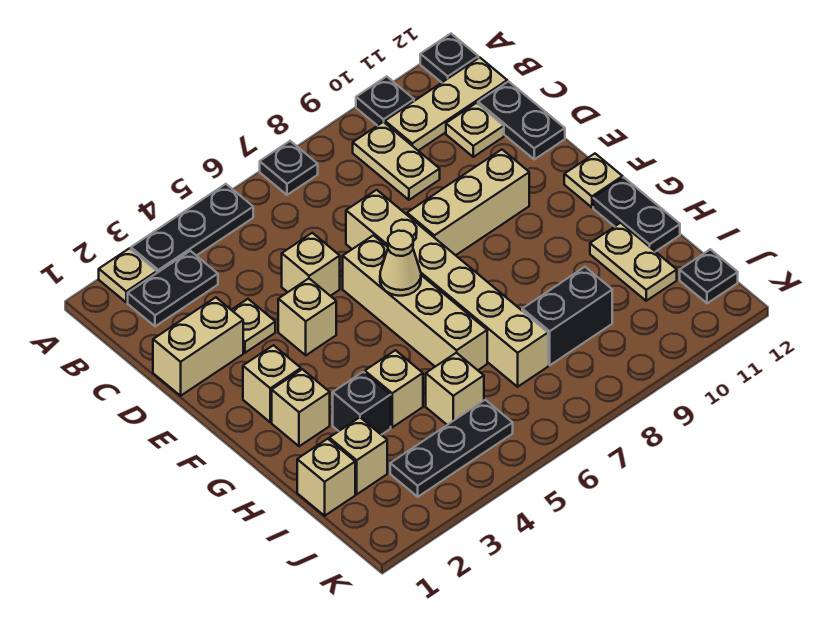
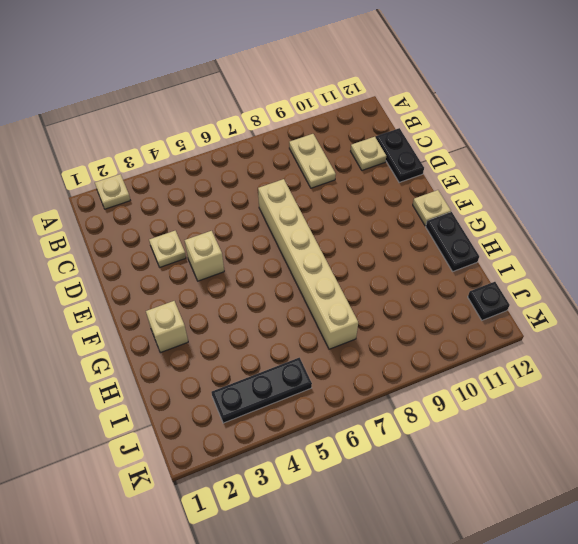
none -> black 1x3 plate [131,184,253,273]
none -> black 1x1 plate [260,141,318,195]
none -> black 1x1 plate [356,76,414,126]
none -> black 1x1 plate [420,34,478,82]

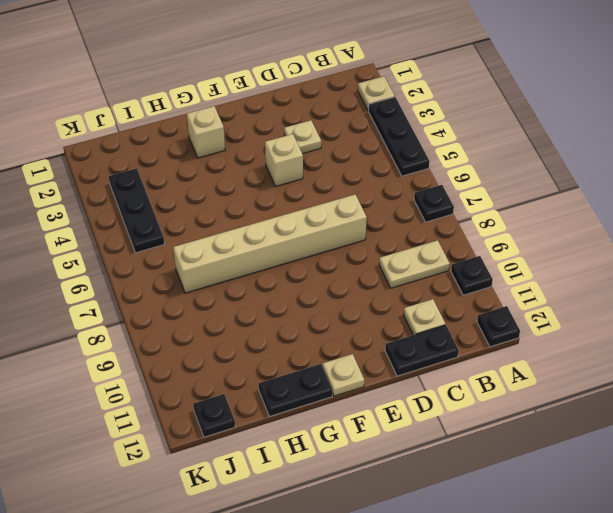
none -> black 1x2 plate [128,251,218,326]
none -> tan 1x3 plate [385,57,507,151]
none -> tan 1x2 brick [153,297,243,396]
none -> tan 1x1 brick [282,233,340,296]

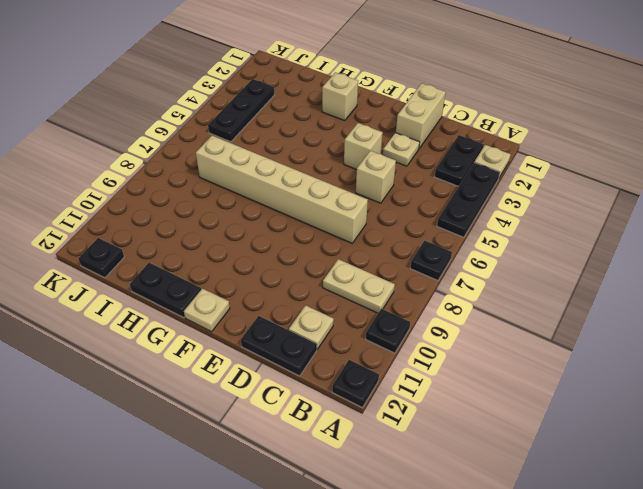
none -> tan 1x3 plate [385,57,507,151]
none -> tan 1x4 brick [343,235,487,370]
none -> tan 1x3 brick [407,150,529,255]
none -> tan 1x1 brick [243,345,301,422]

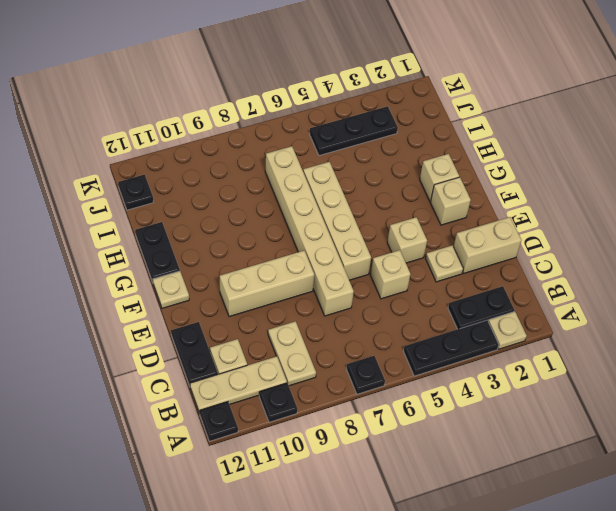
none -> black 1x1 brick [333,372,391,435]
none -> tan 1x1 brick [365,350,423,427]
none -> tan 1x2 plate [590,223,677,301]
none -> tan 1x1 brick [297,439,355,516]

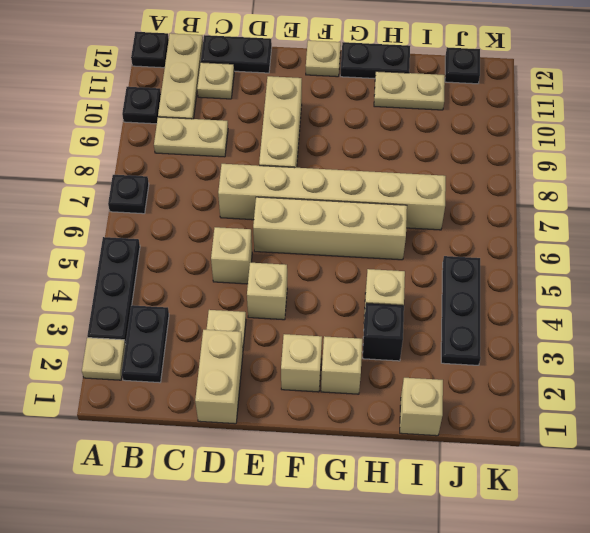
none -> tan 1x1 brick [329,417,387,494]
none -> tan 1x1 brick [426,353,484,425]
none -> black 1x2 brick [522,267,612,365]
none -> tan 1x1 cone [380,231,421,296]

